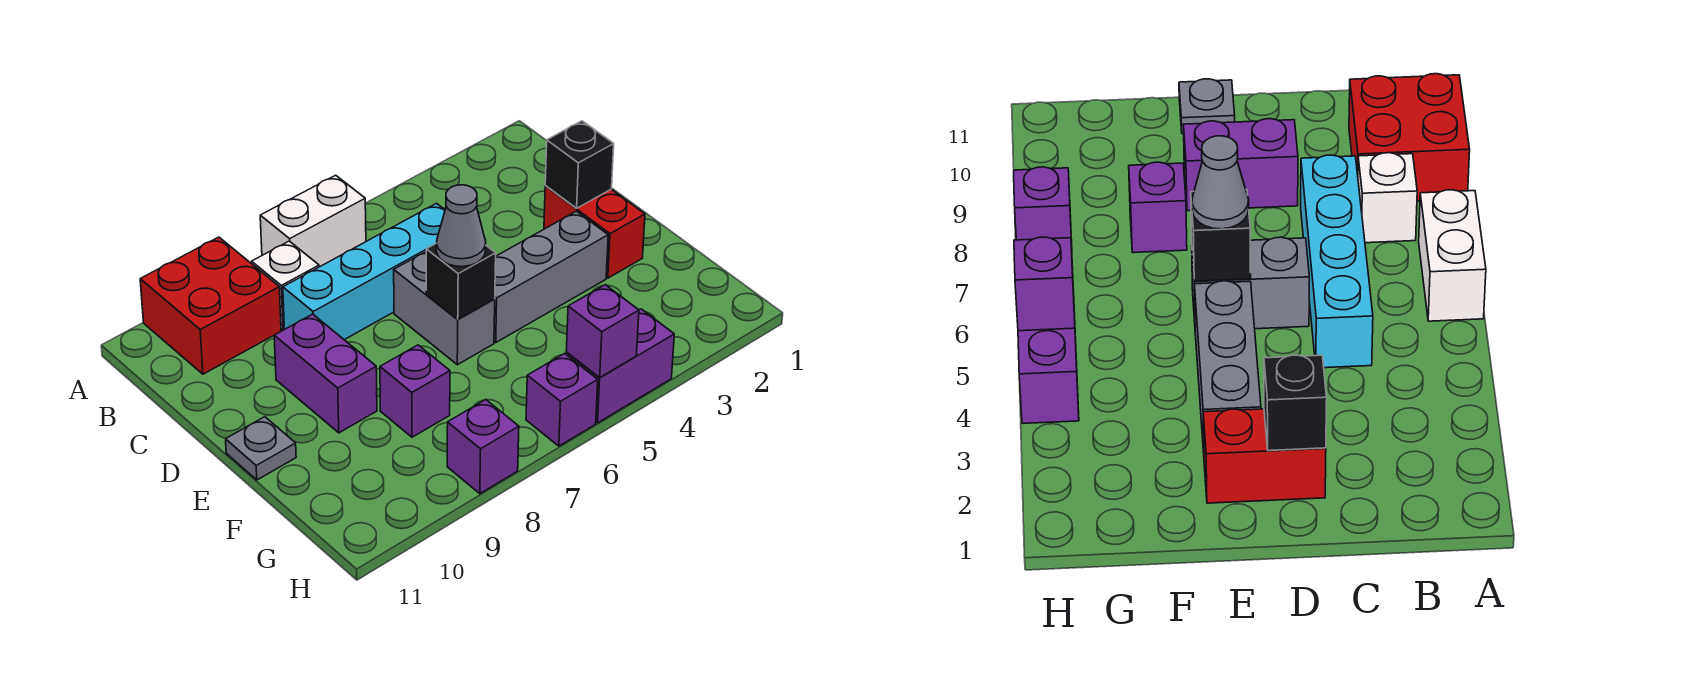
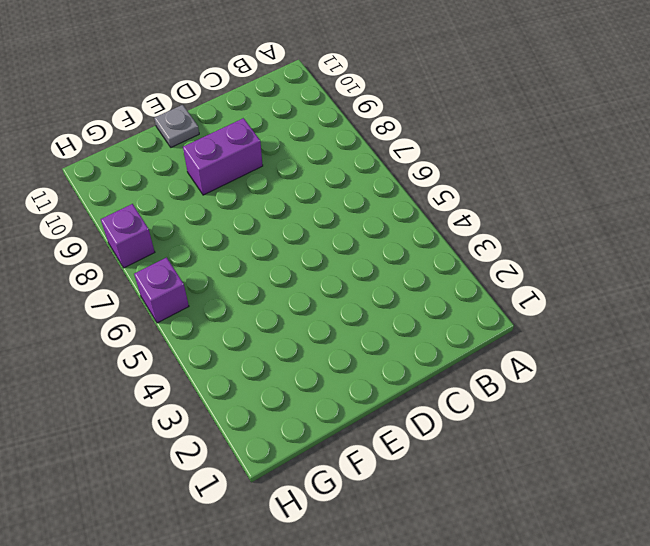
none -> white 1x2 brick [260,175,366,267]
none -> red 2x2 brick [140,237,281,374]
none -> white 1x1 brick [252,241,319,330]

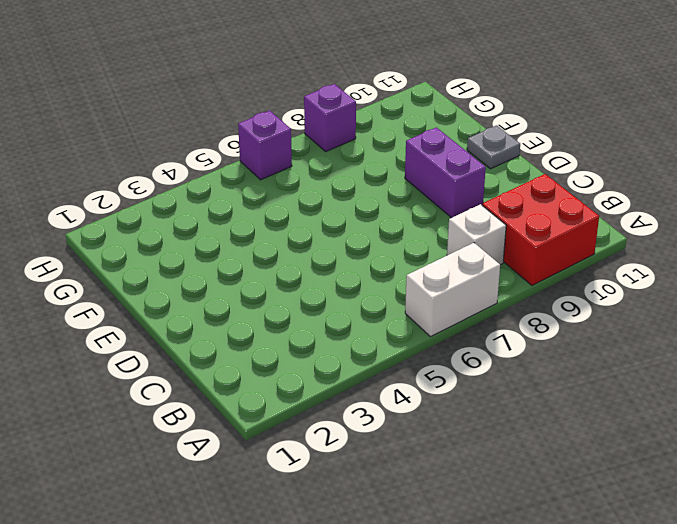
none -> cyan 1x4 brick [283,204,445,340]
none -> red 1x2 brick [544,186,645,278]
none -> grey 1x2 brick [394,252,495,365]

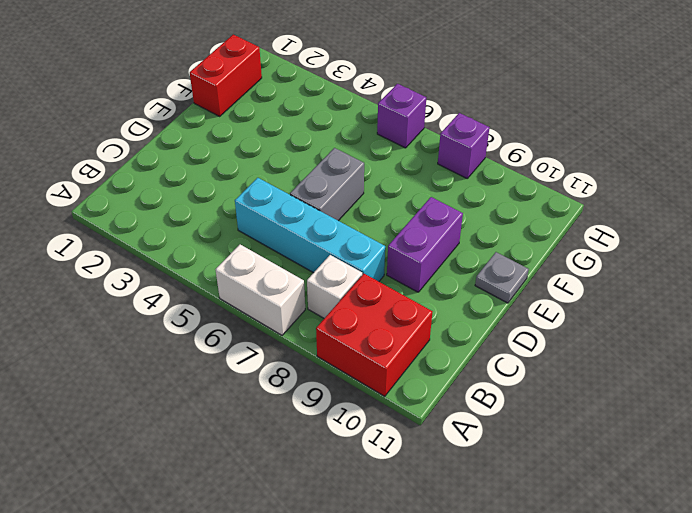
red 1x2 brick [190,35,262,116] -> red 1x2 brick moved to [544,186,645,278]
none -> grey 1x3 brick [494,211,608,342]
none -> purple 1x1 brick [380,345,450,437]
none -> purple 1x2 brick [566,309,674,423]

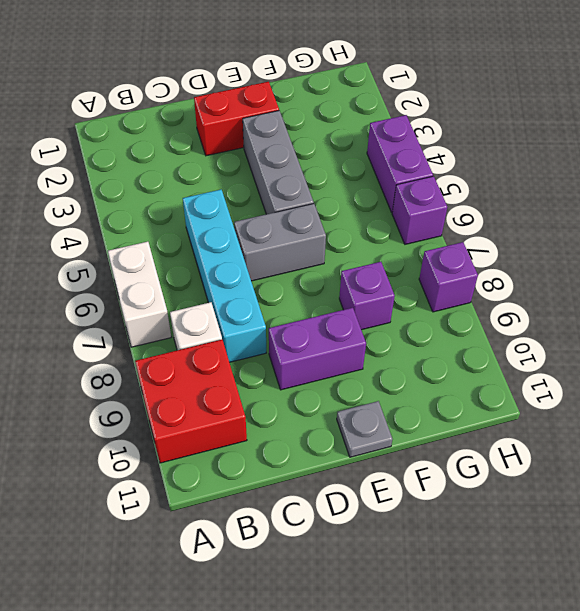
none -> black 1x1 brick [545,121,614,208]
none -> black 1x1 brick [426,244,496,319]
none -> purple 1x1 brick [566,285,639,377]

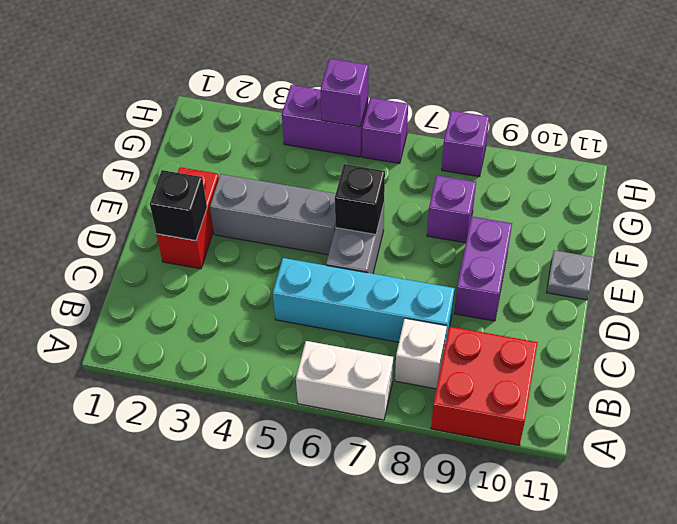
none -> grey 1x1 cone [436,185,486,267]

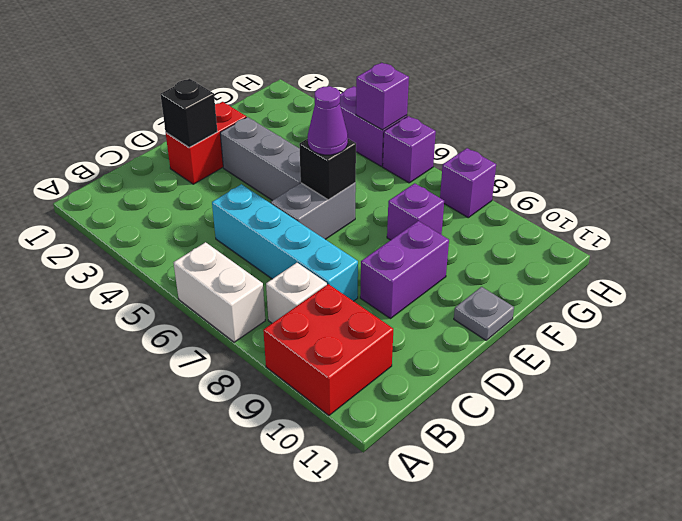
purple 1x1 cone [308,86,348,155] -> grey 1x1 cone [436,185,486,267]

